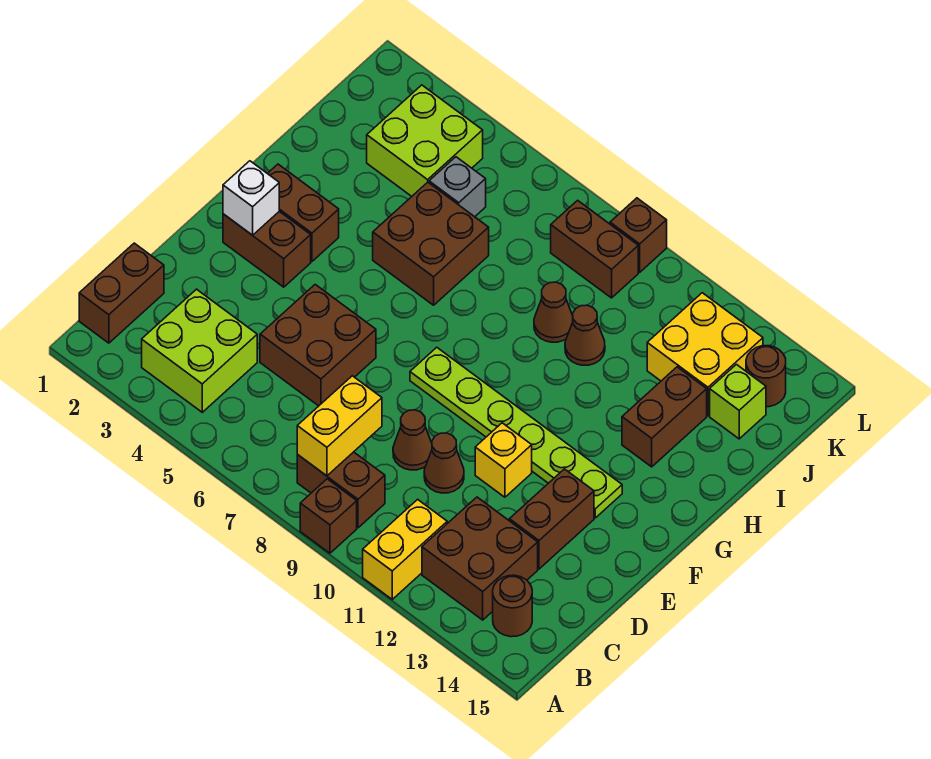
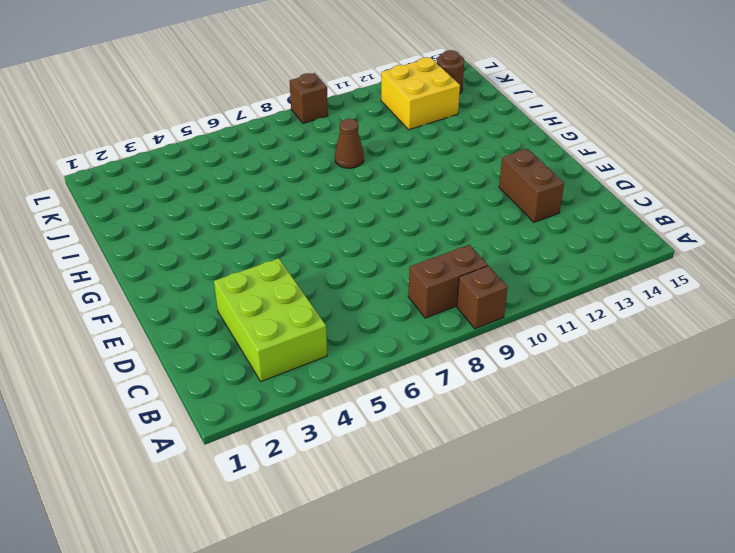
lime 2x3 brick [214,258,327,381] -> lime 2x2 brick [142,289,257,412]
none -> yellow 1x2 brick [363,499,447,599]
none -> brown 1x2 brick [79,243,164,343]
none -> brown 2x2 brick [422,497,538,620]

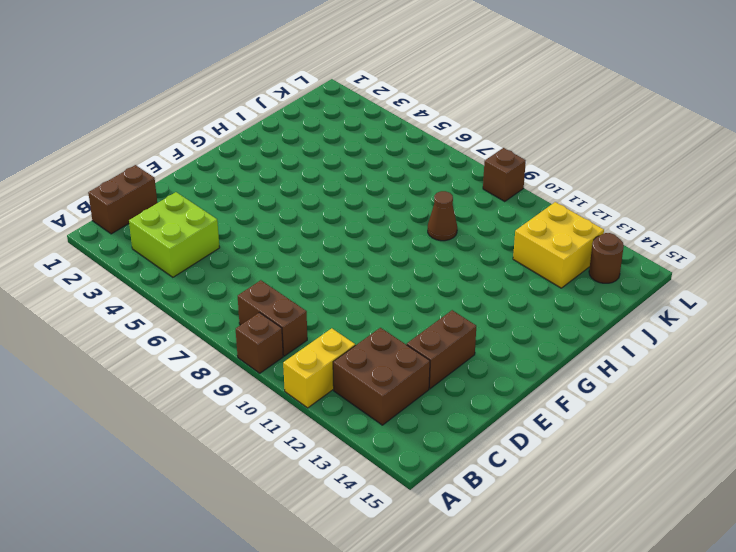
none -> brown 1x1 round brick [493,575,532,637]
none -> brown 2x2 brick [260,285,376,406]
none -> brown 1x1 cone [393,410,432,470]

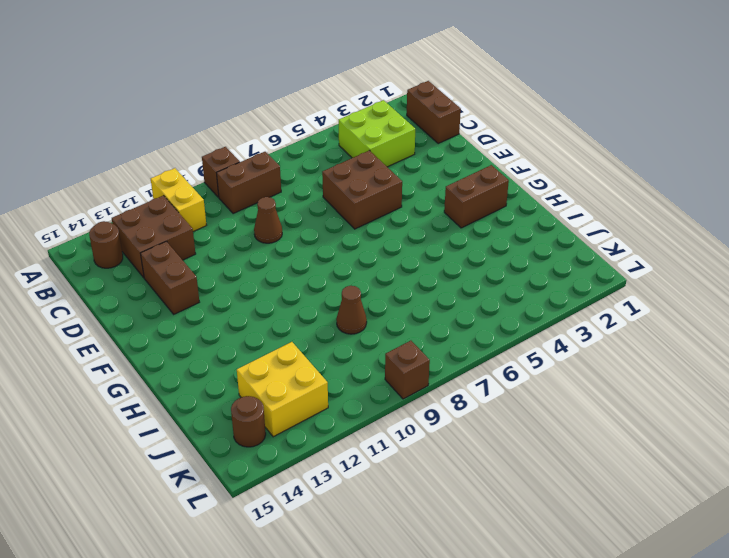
none -> brown 1x1 cone [424,433,464,493]
none -> yellow 1x1 brick [475,423,532,497]
none -> brown 1x2 brick [223,211,311,287]

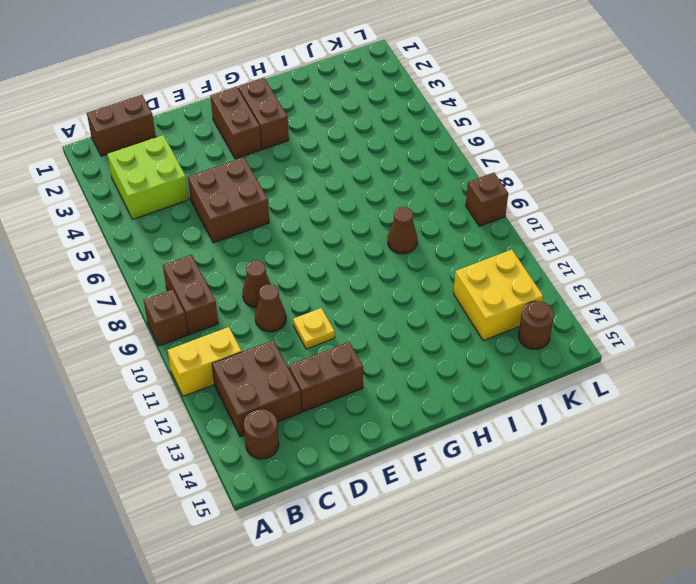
yellow 1x1 plate [293,308,335,349] -> yellow 1x1 brick [475,423,532,497]
none -> lime 1x6 plate [410,347,622,518]
none -> brown 2x2 brick [373,182,489,305]
none -> brown 1x2 brick [622,367,707,467]

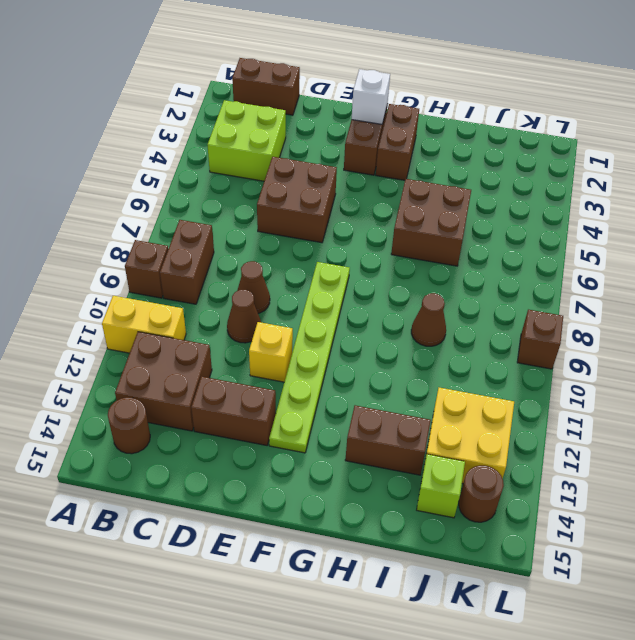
none -> brown 1x1 cone [565,305,605,365]
none -> lime 2x2 brick [367,85,483,196]
none -> grey 1x1 brick [429,157,486,217]

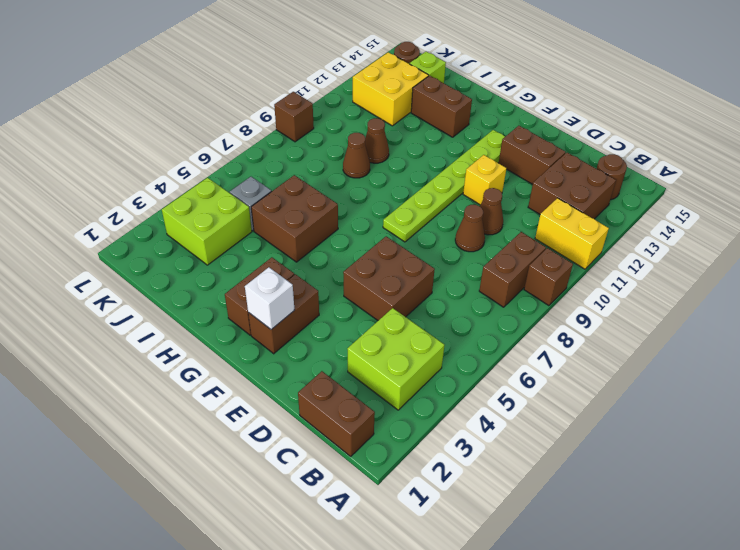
none -> brown 1x2 brick [551,200,638,298]
none -> yellow 1x2 brick [297,376,382,476]

